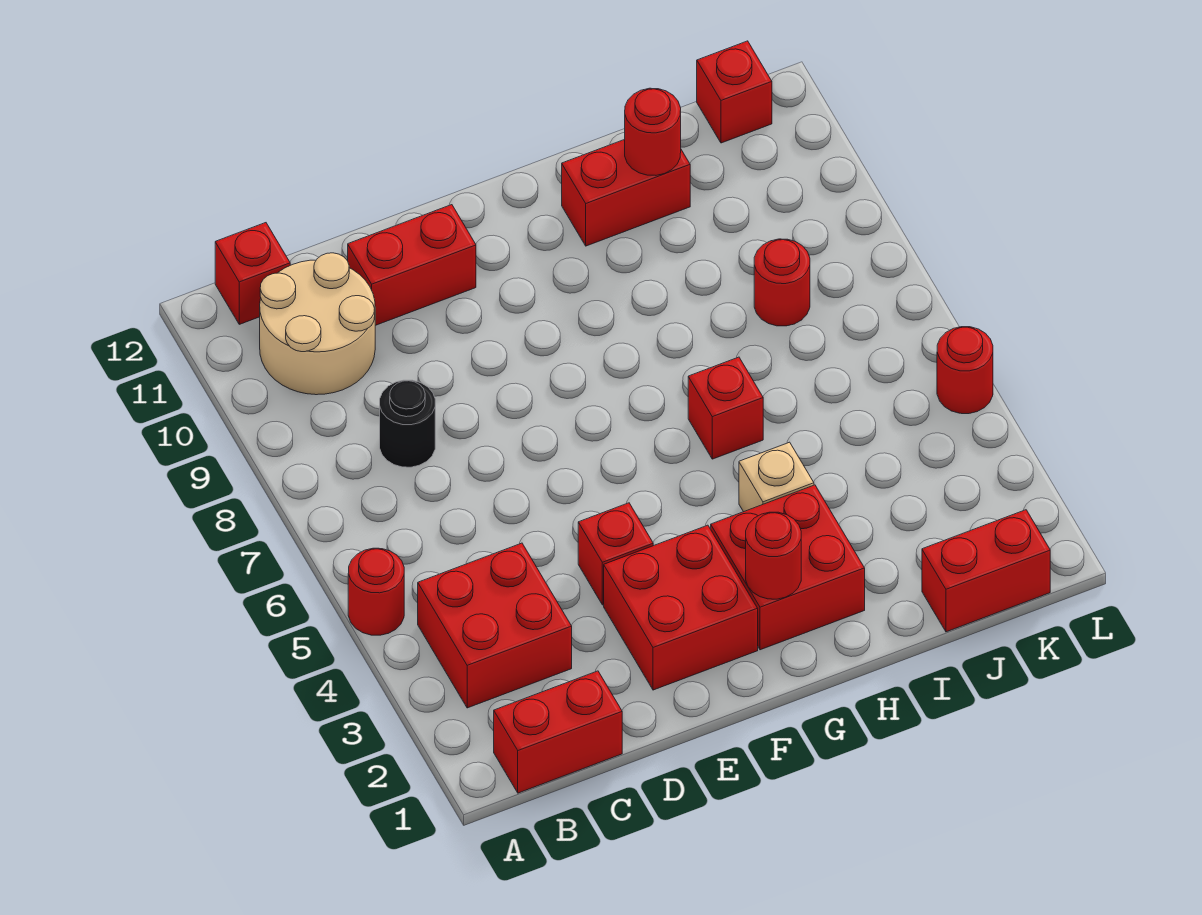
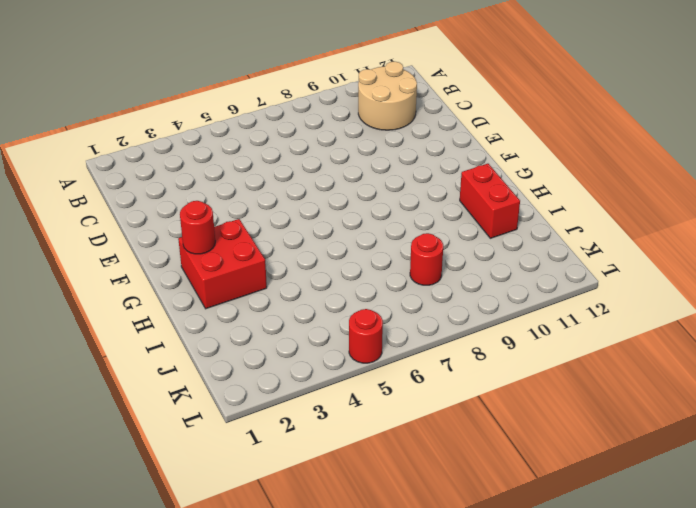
none -> red 1x1 round brick [348,548,404,635]
none -> red 1x2 brick [494,671,622,793]
none -> red 2x2 brick [418,543,572,708]

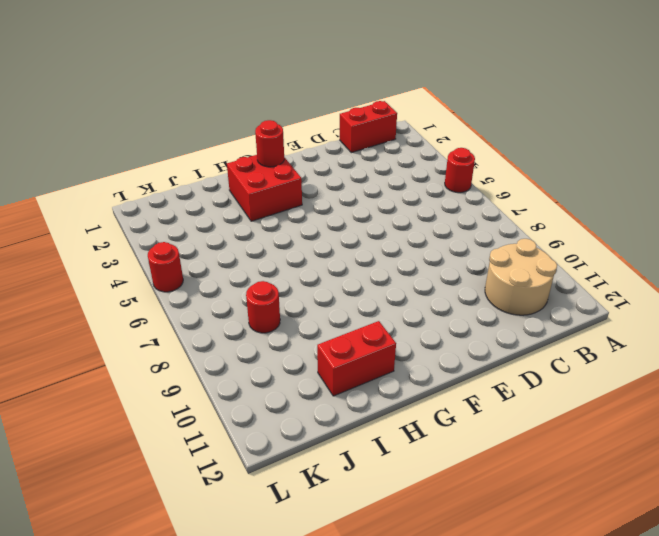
none -> red 2x2 brick [418,543,572,708]
none -> red 1x1 brick [215,223,290,324]
none -> black 1x1 round brick [380,380,435,467]

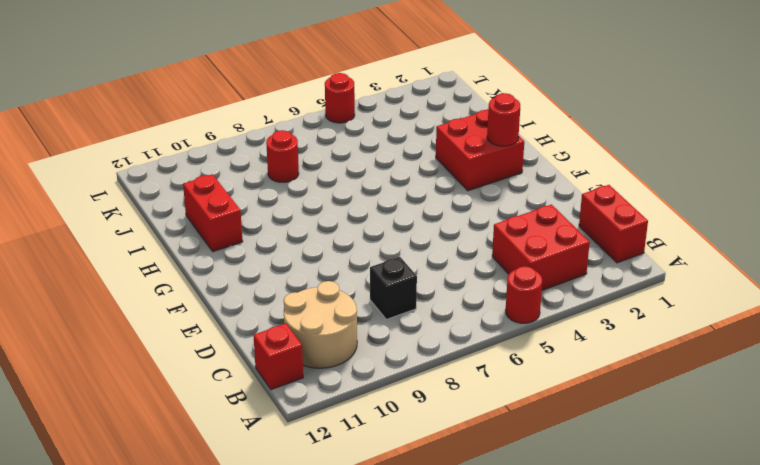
black 1x1 brick [370,257,417,319] -> black 1x1 round brick [380,380,435,467]
none -> red 1x2 brick [348,205,476,325]
none -> red 2x2 brick [604,525,758,690]
none -> red 1x1 brick [578,503,653,605]

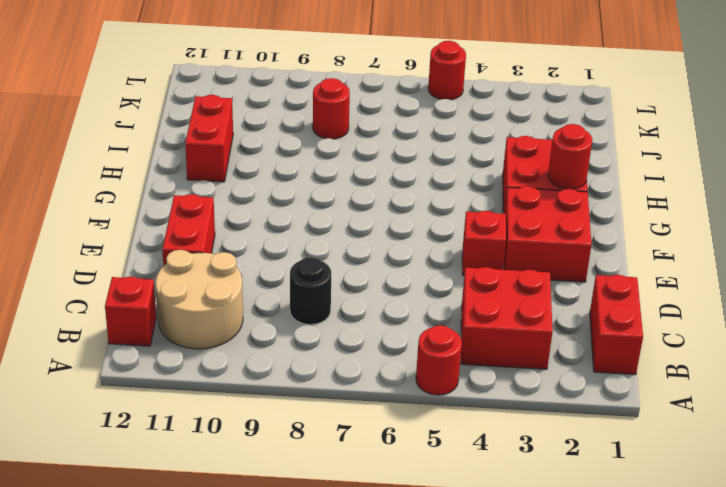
none -> tan 1x1 brick [739,442,814,512]
none -> red 1x1 brick [688,357,763,459]
none -> red 1x2 brick [922,510,1050,632]

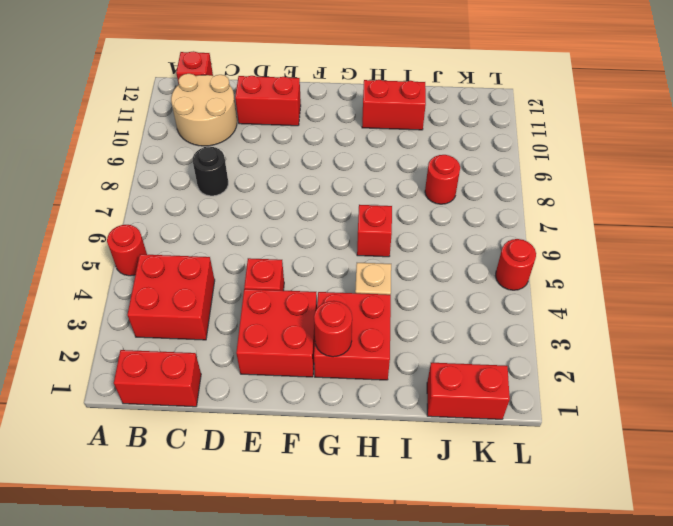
none -> red 1x1 brick [697,41,772,143]
none -> red 1x1 round brick [625,88,681,175]

